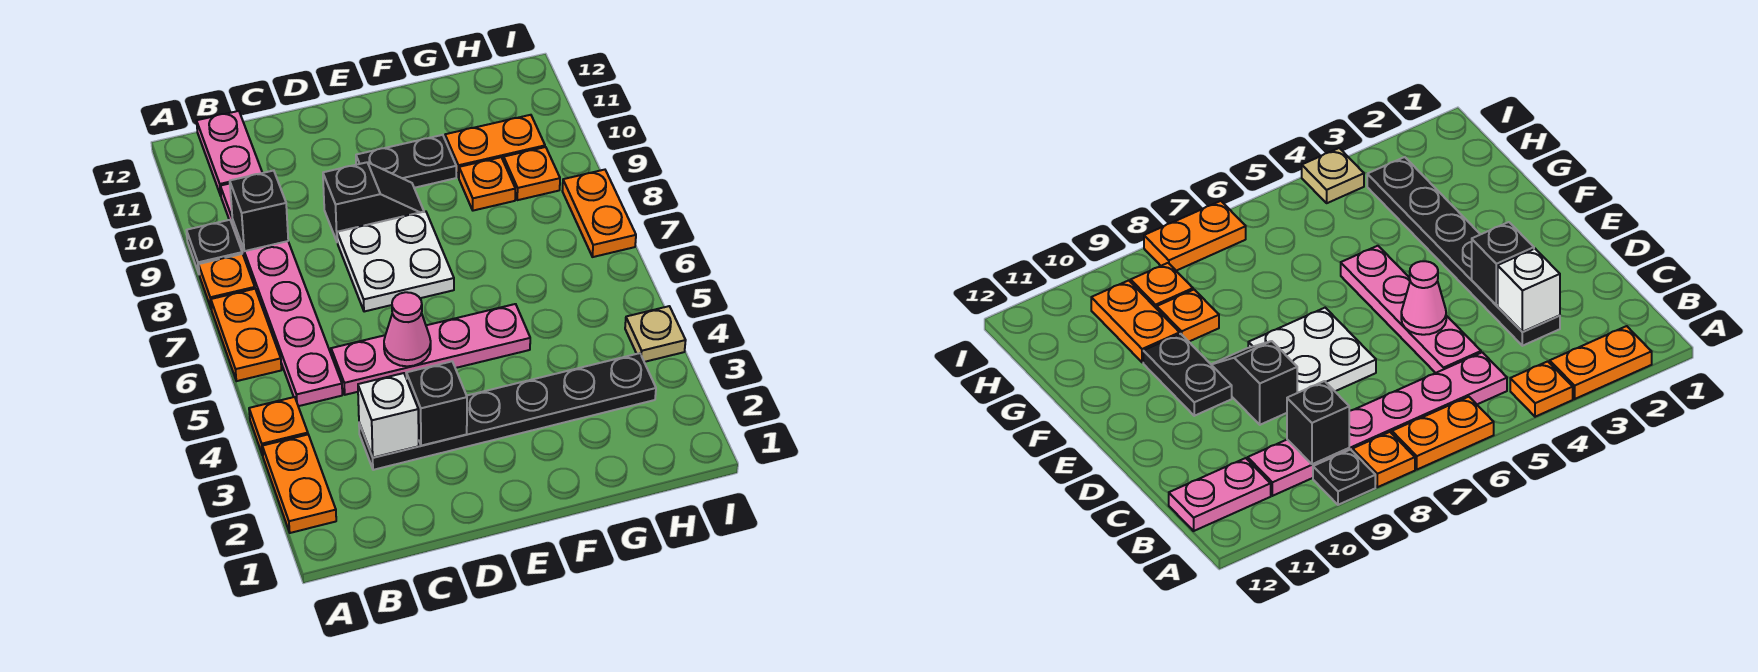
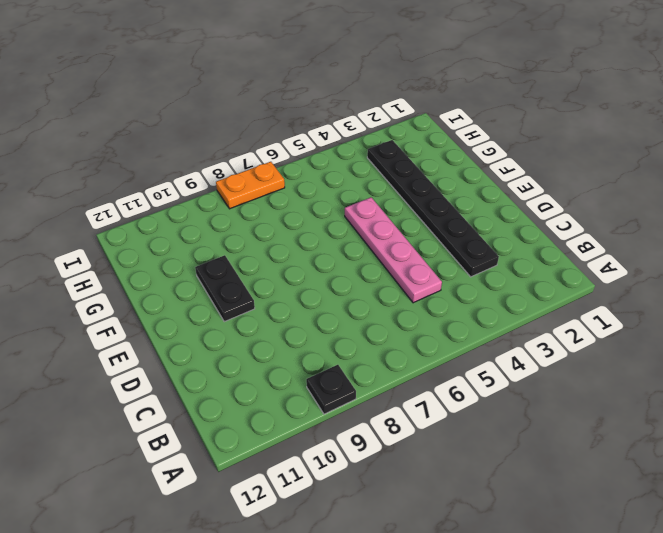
none -> orange 1x2 plate [262,435,336,533]
none -> orange 1x1 plate [249,397,308,455]
none -> orange 1x2 plate [211,289,281,381]

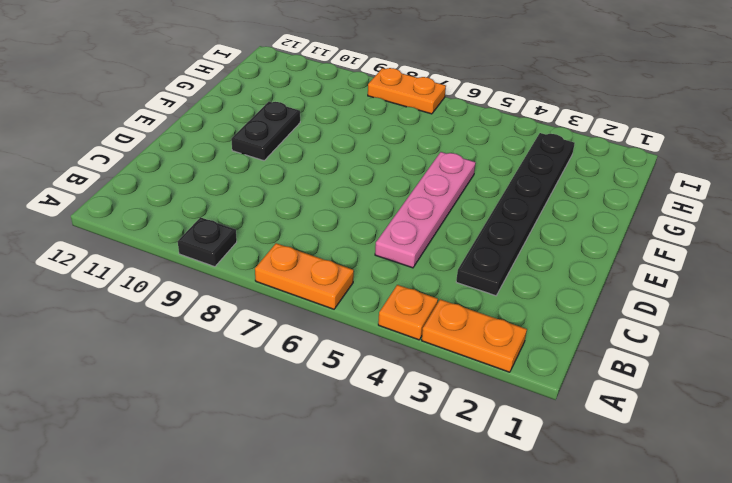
none -> orange 1x1 plate [199,254,255,309]
none -> pink 1x6 plate [220,184,342,406]
none -> pink 1x2 plate [197,111,262,196]

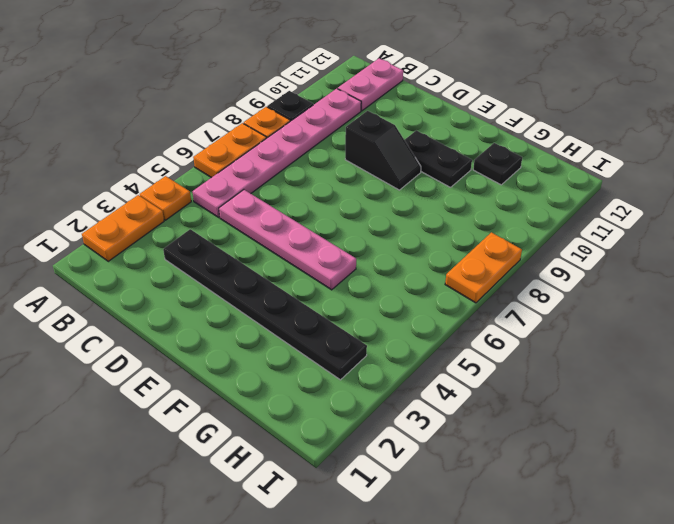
black 1x1 plate [473,143,522,185] -> none
none -> white 2x2 plate [337,211,454,312]
none -> orange 1x1 plate [459,157,515,211]
none -> orange 1x2 plate [445,115,545,178]

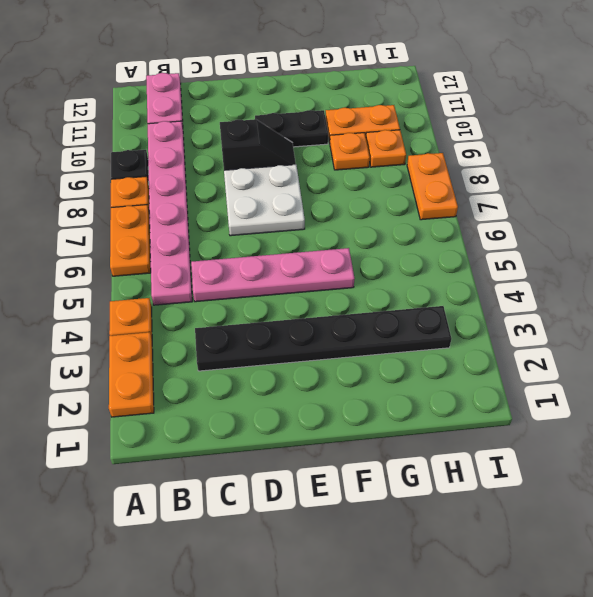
none -> tan 1x1 plate [625,306,686,362]
none -> black 1x1 brick [230,171,288,251]
none -> white 1x1 brick [358,373,419,458]

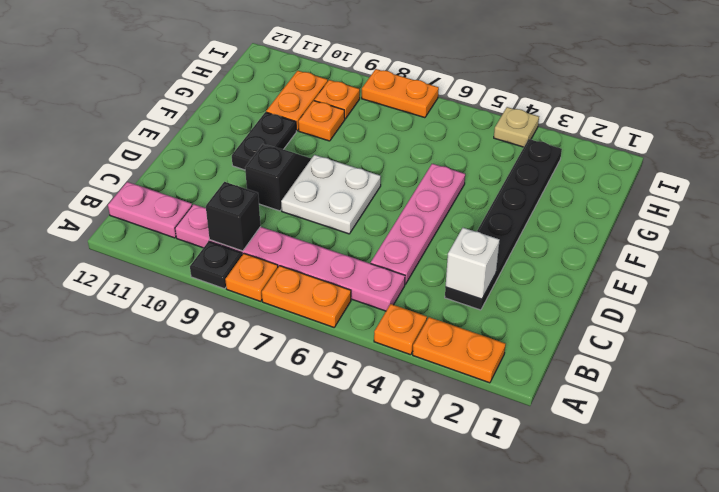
none -> black 1x1 brick [406,361,467,446]
none -> pink 1x1 cone [384,292,431,366]

